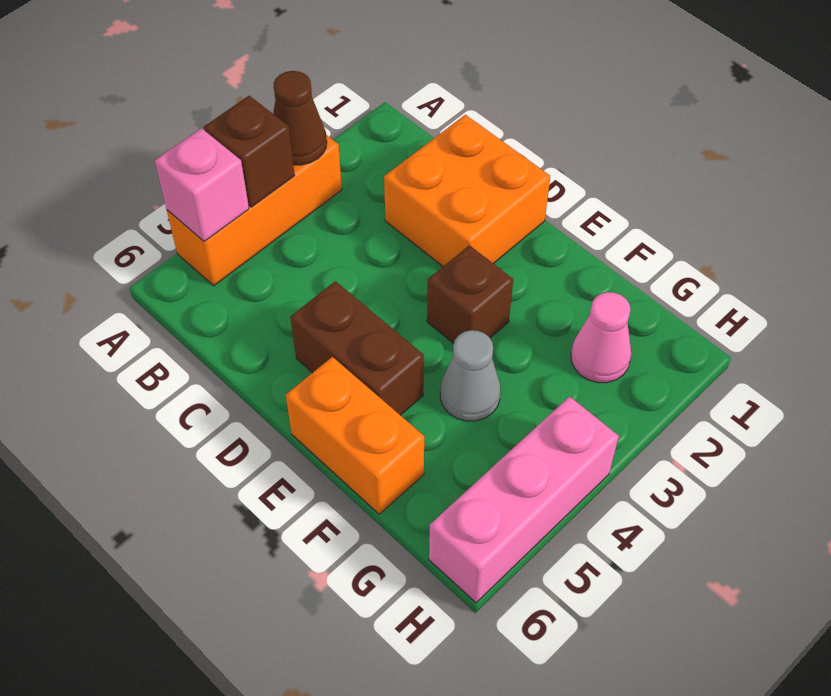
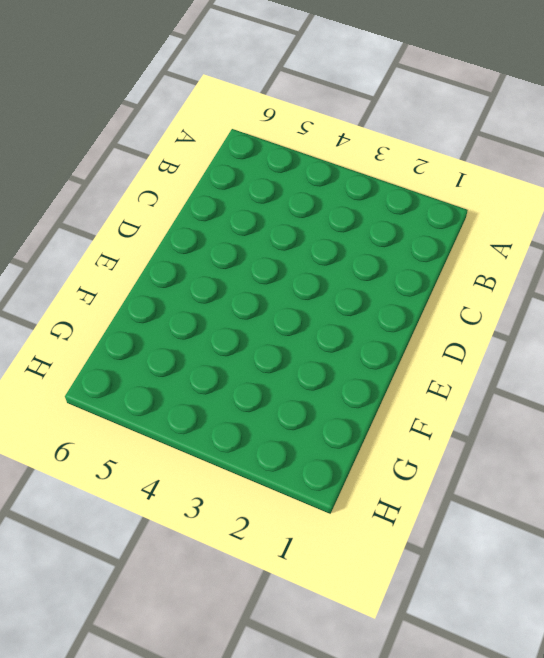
none -> orange 1x3 brick [167,135,342,286]
none -> orange 2x2 brick [384,115,550,266]

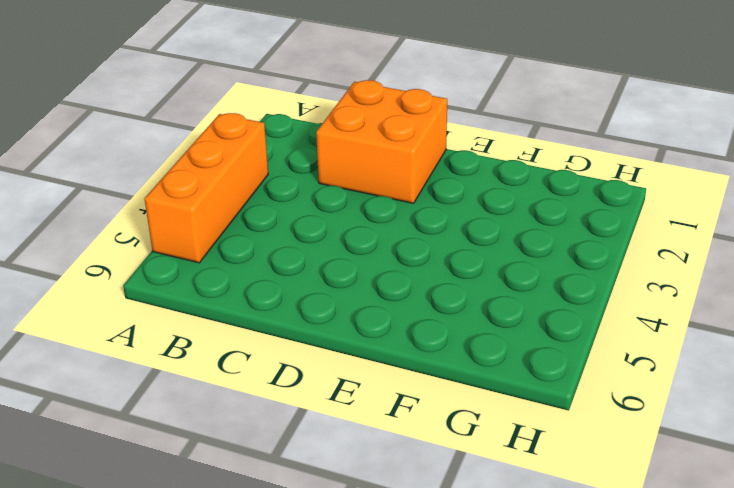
none -> brown 1x2 brick [290,281,424,415]
none -> brown 1x1 brick [427,245,513,344]

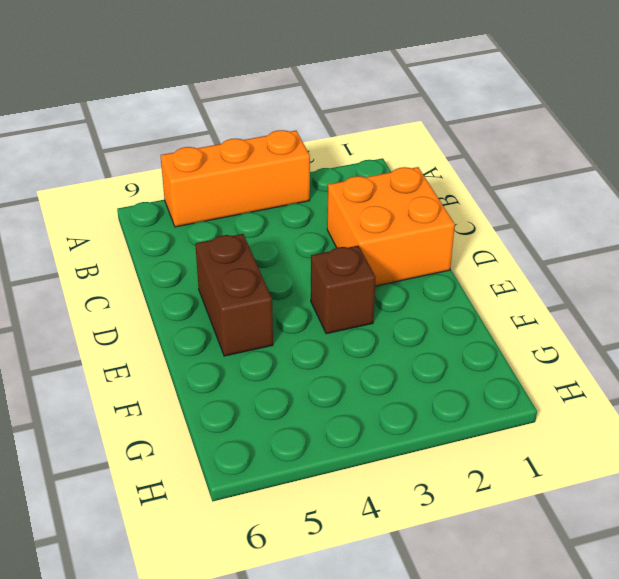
none -> orange 1x2 brick [286,357,424,514]
none -> grey 1x1 cone [440,330,501,421]

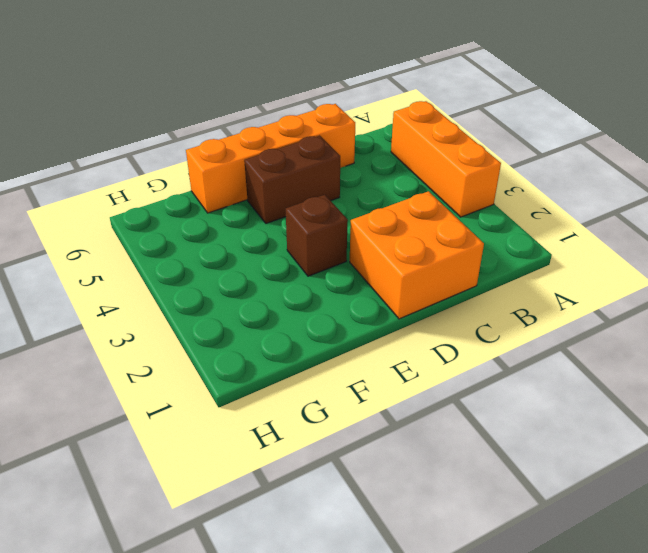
orange 1x4 brick [186,104,355,213] -> orange 1x2 brick [286,357,424,514]
none -> grey 1x1 cone [440,330,501,421]
none -> pink 1x1 cone [571,292,631,383]

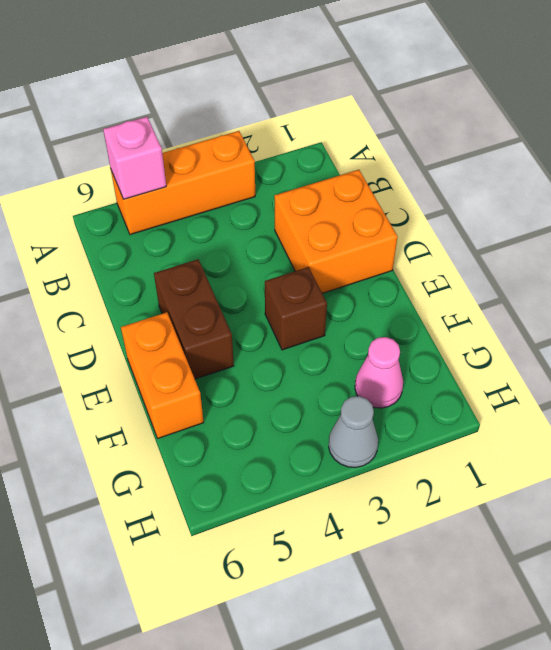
grey 1x1 cone [329,396,378,468] -> grey 1x1 cone moved to [440,330,501,421]
none -> pink 1x3 brick [429,396,619,603]
none -> brown 1x1 cone [273,71,327,165]

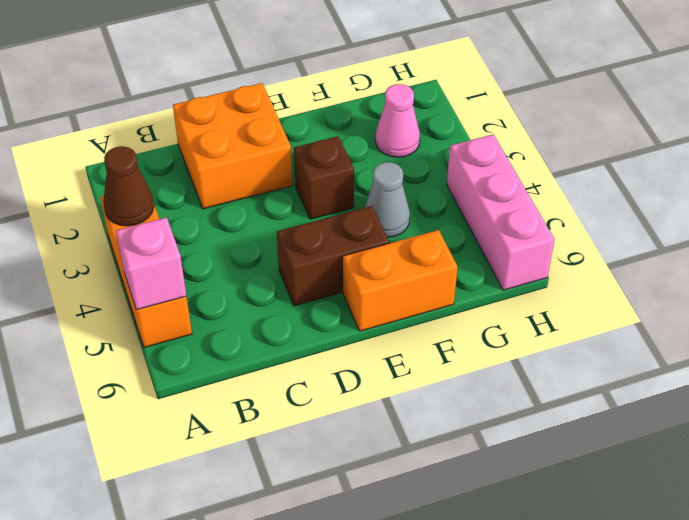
none -> brown 1x1 brick [204,96,295,207]

